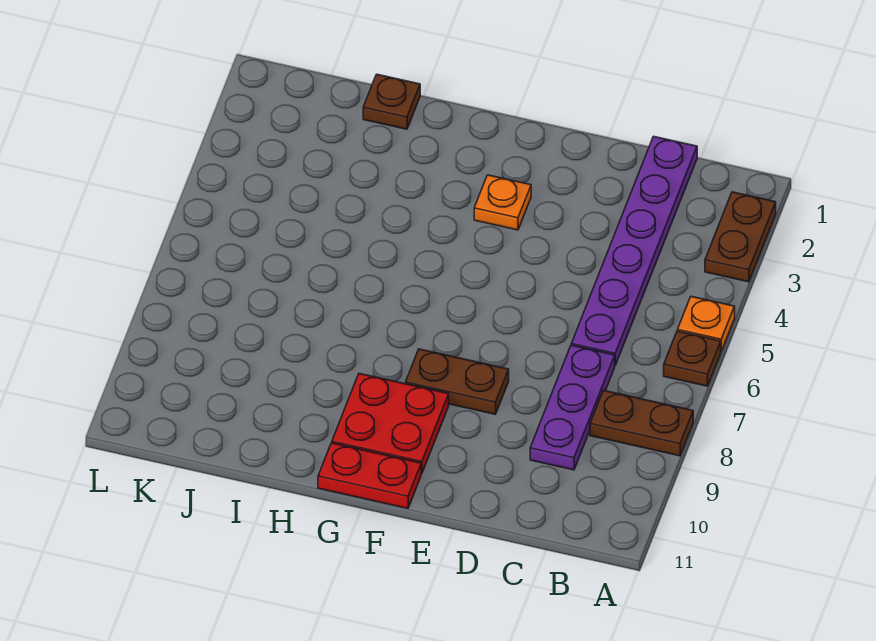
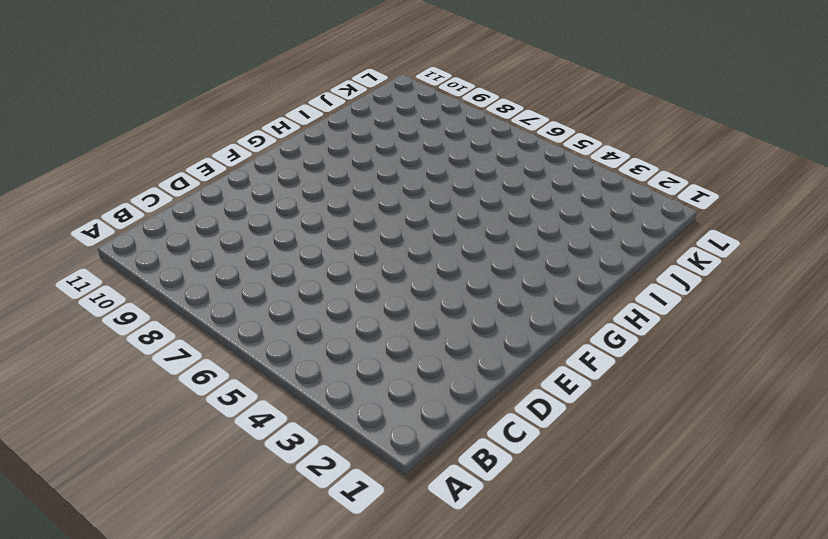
none -> brown 1x2 plate [705,192,776,282]
none -> orange 1x1 plate [678,296,735,351]

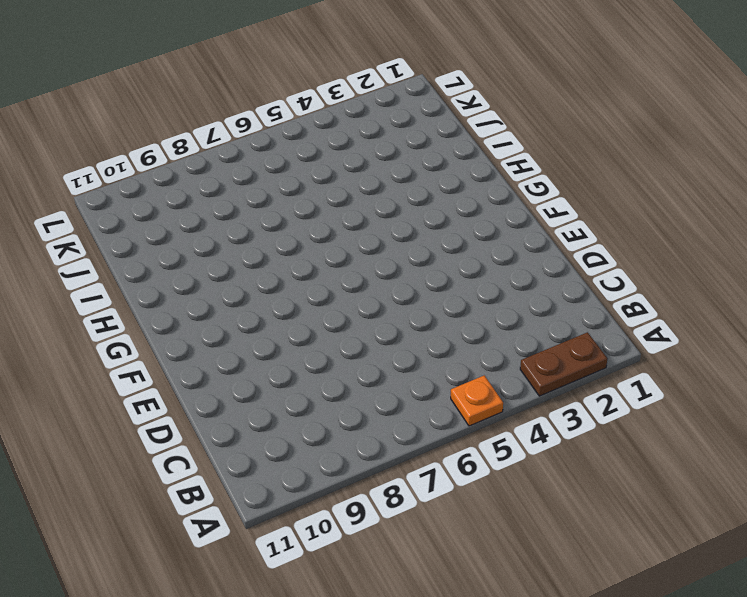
none -> brown 1x1 plate [664,331,721,386]
none -> brown 1x2 plate [590,390,693,456]

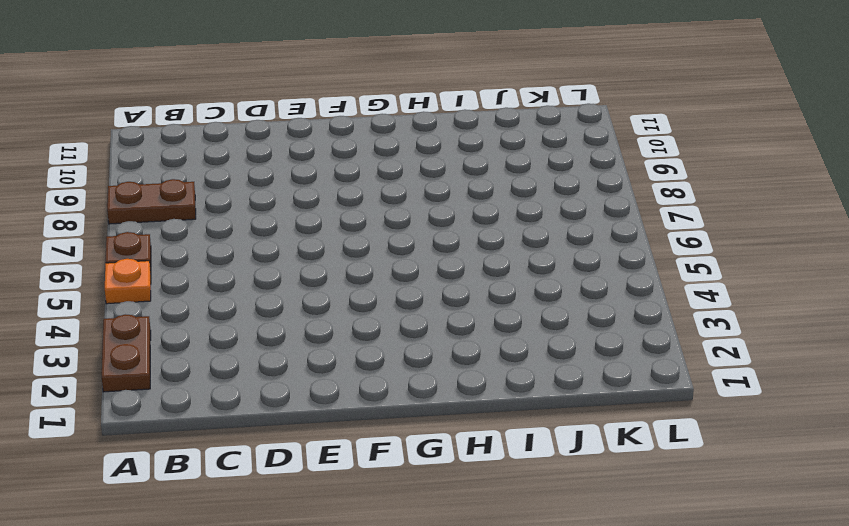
none -> purple 1x6 plate [571,136,697,365]
none -> purple 1x3 plate [530,345,615,470]

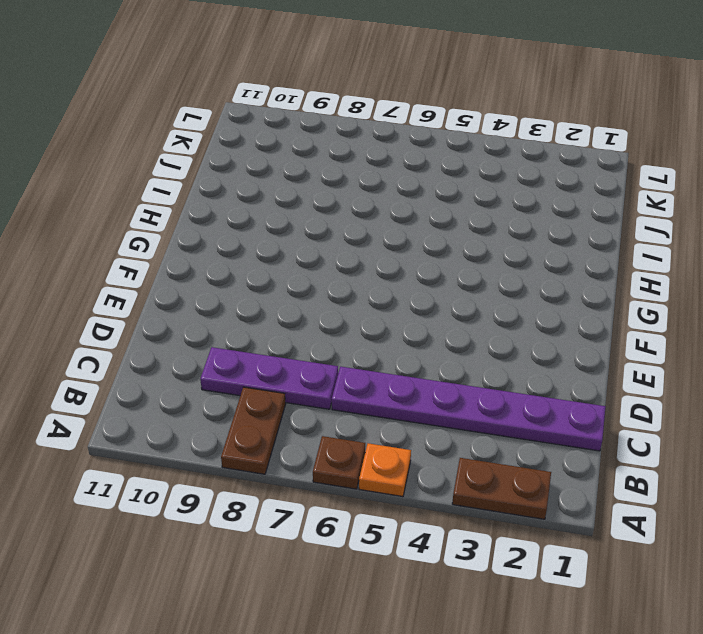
none -> brown 1x2 plate [406,349,509,414]
none -> orange 1x1 plate [474,175,531,230]

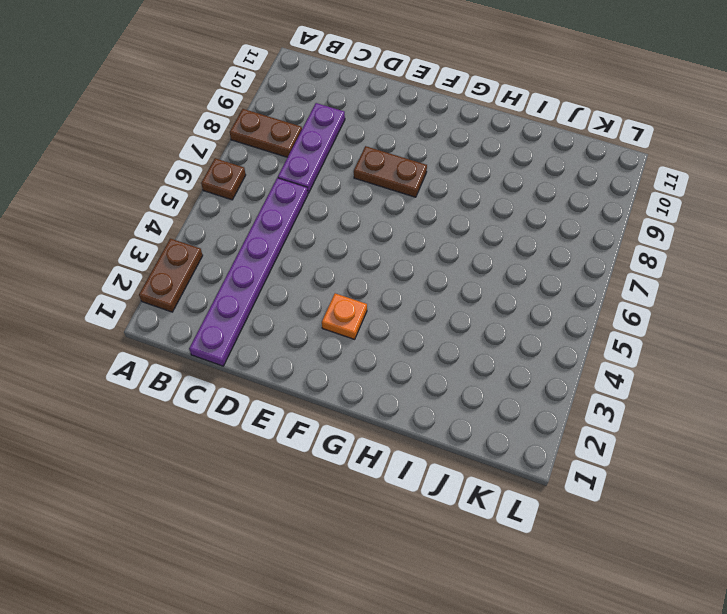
none -> orange 1x1 plate [678,296,735,351]
none -> red 2x2 plate [332,374,449,474]

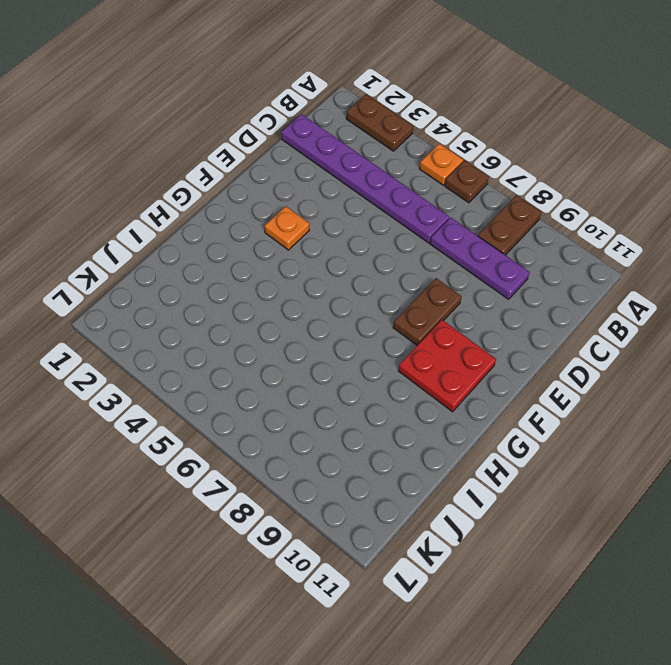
none -> red 1x2 plate [318,443,421,508]
none -> brown 1x1 plate [363,74,420,129]

